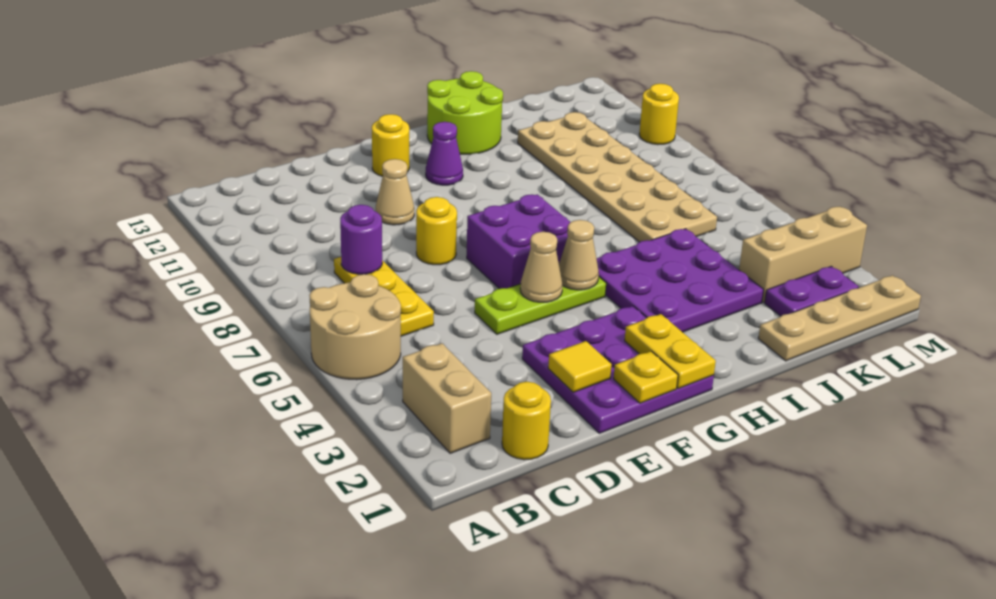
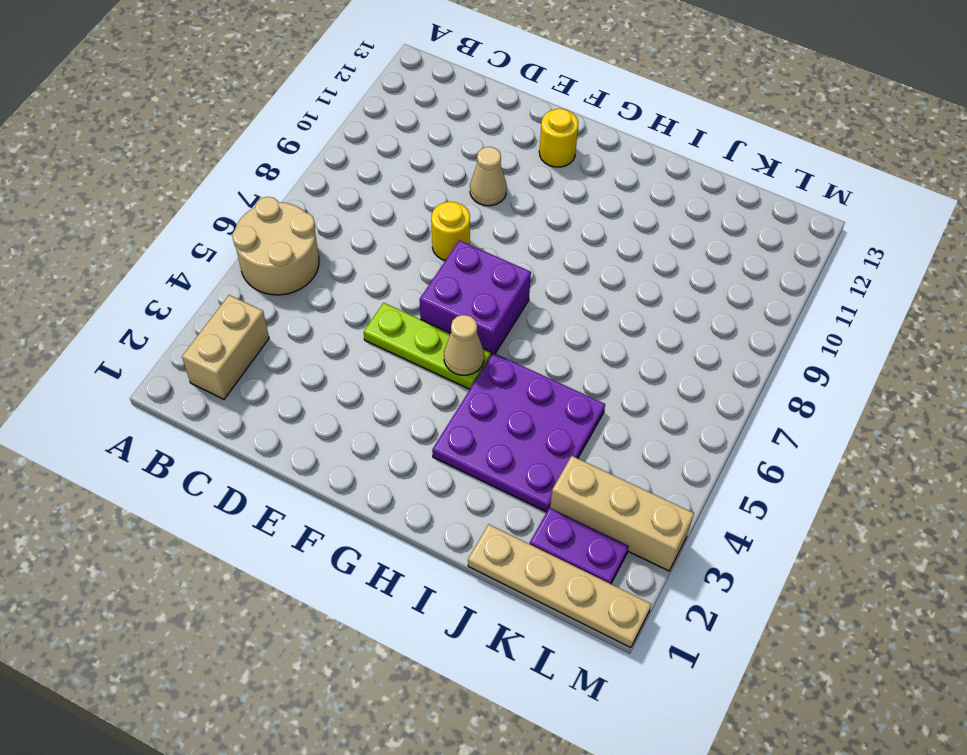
none -> yellow 1x1 round brick [502,382,551,460]
none -> yellow 1x3 plate [334,257,434,336]
none -> purple 3x3 plate [522,306,714,433]

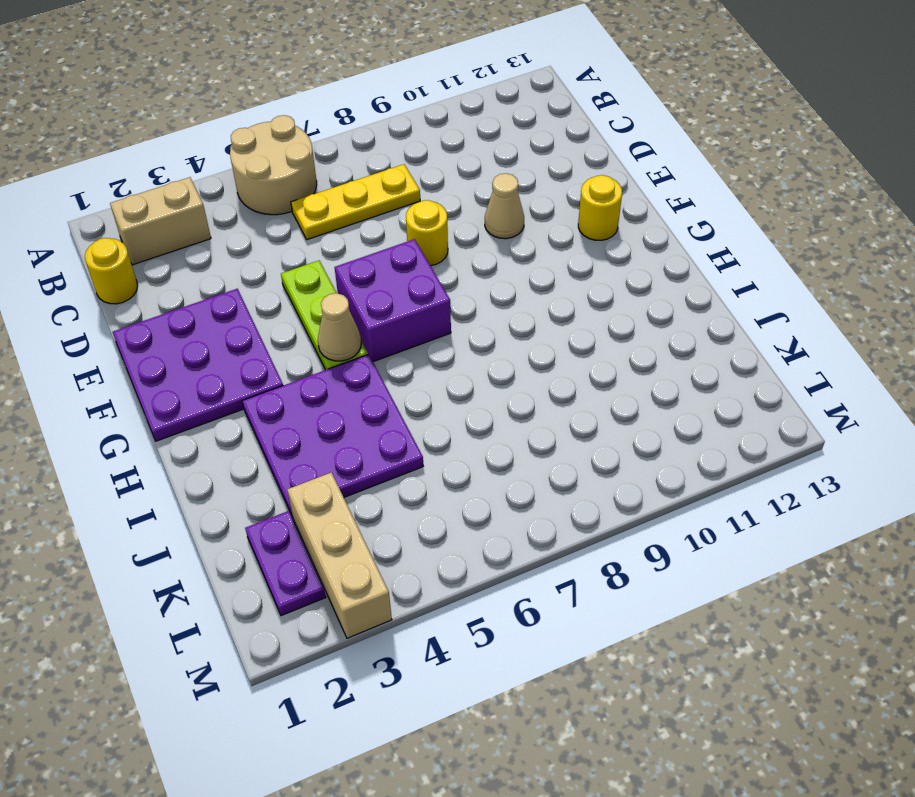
none -> purple 1x1 cone [426,122,463,185]
none -> lime 2x2 round brick [427,71,503,154]
none -> tan 1x4 plate [758,275,921,361]

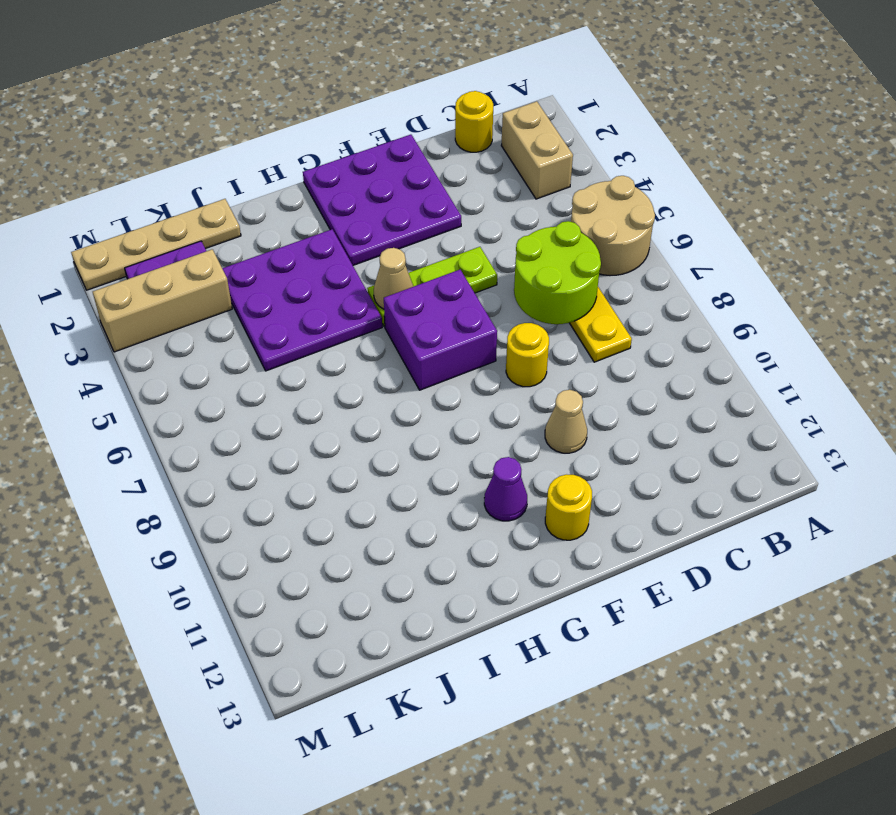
lime 2x2 round brick [514,221,601,324] -> lime 2x2 round brick moved to [427,71,503,154]
none -> tan 2x6 plate [518,112,717,242]
none -> yellow 1x1 round brick [639,84,679,145]
none -> purple 1x1 round brick [340,205,382,274]

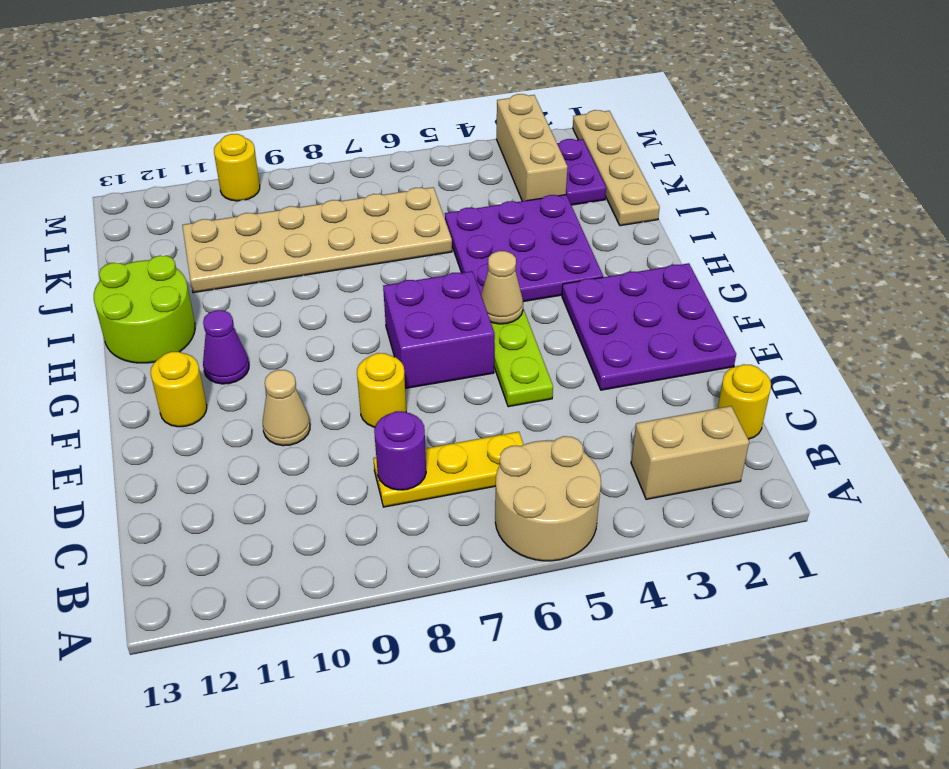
none -> yellow 1x1 tile [548,341,612,392]
none -> yellow 1x1 plate [614,351,678,403]
none -> tan 1x1 cone [520,232,563,302]

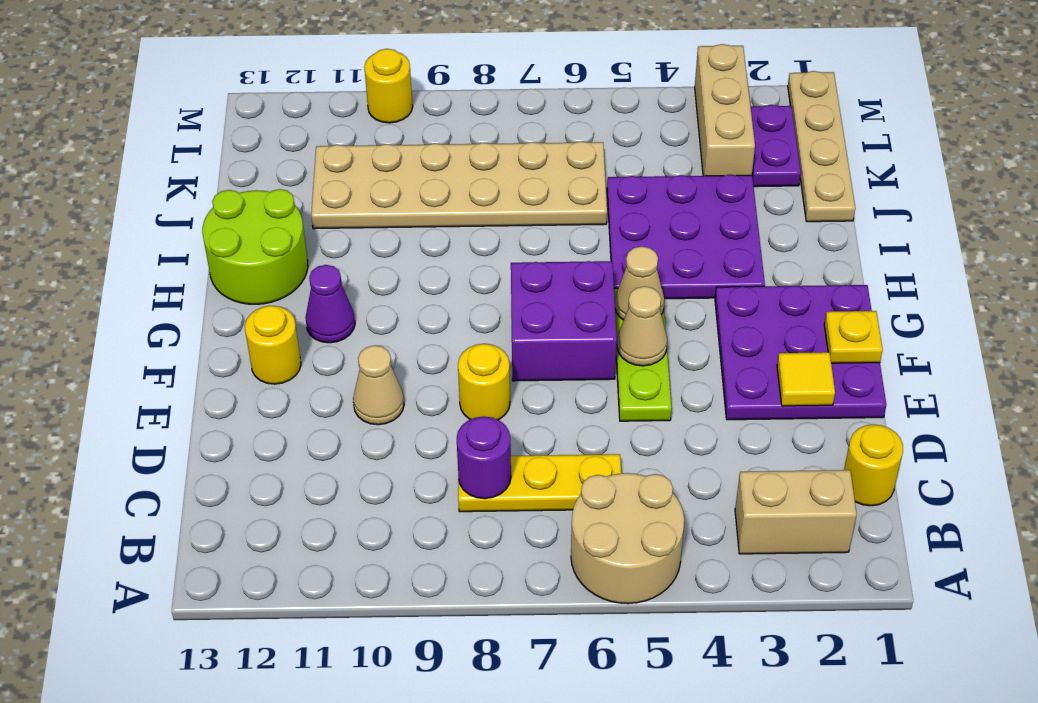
none -> yellow 1x2 plate [625,314,716,388]

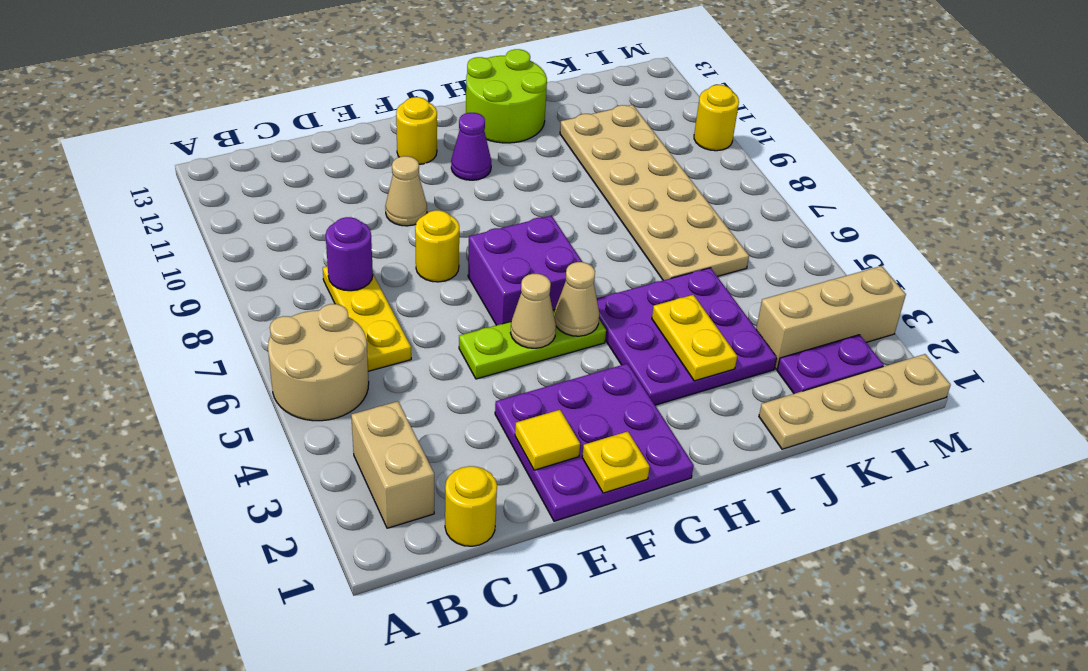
yellow 1x2 plate [652,295,737,381] -> yellow 1x2 plate moved to [625,314,716,388]

